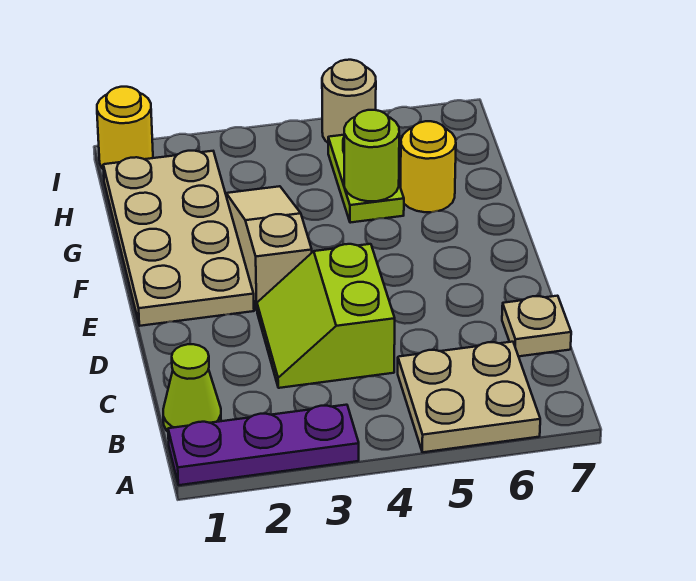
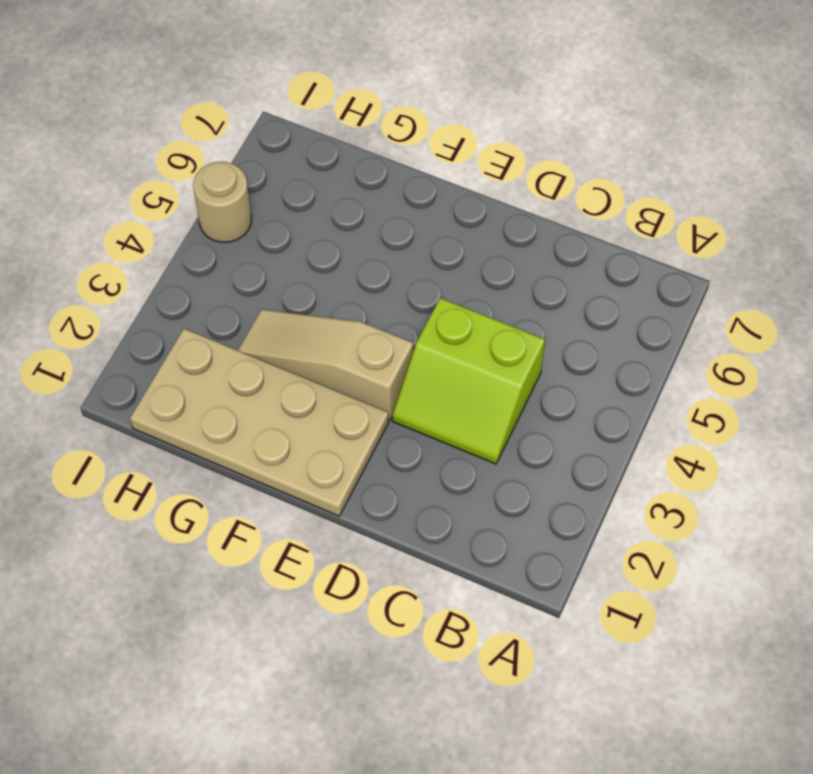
none -> purple 1x3 plate [168,405,359,485]
none -> tan 2x2 plate [398,342,540,452]
none -> lime 1x1 cone [163,344,221,432]

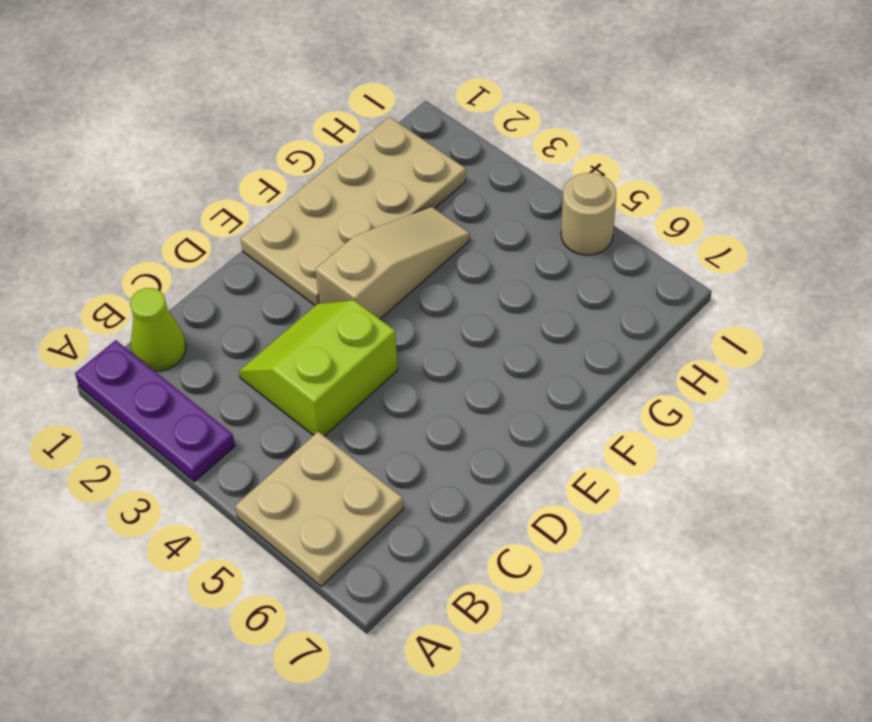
none -> tan 1x1 plate [502,296,571,356]
none -> lime 1x2 plate [328,135,404,223]
none -> yellow 1x1 round brick [401,121,456,212]

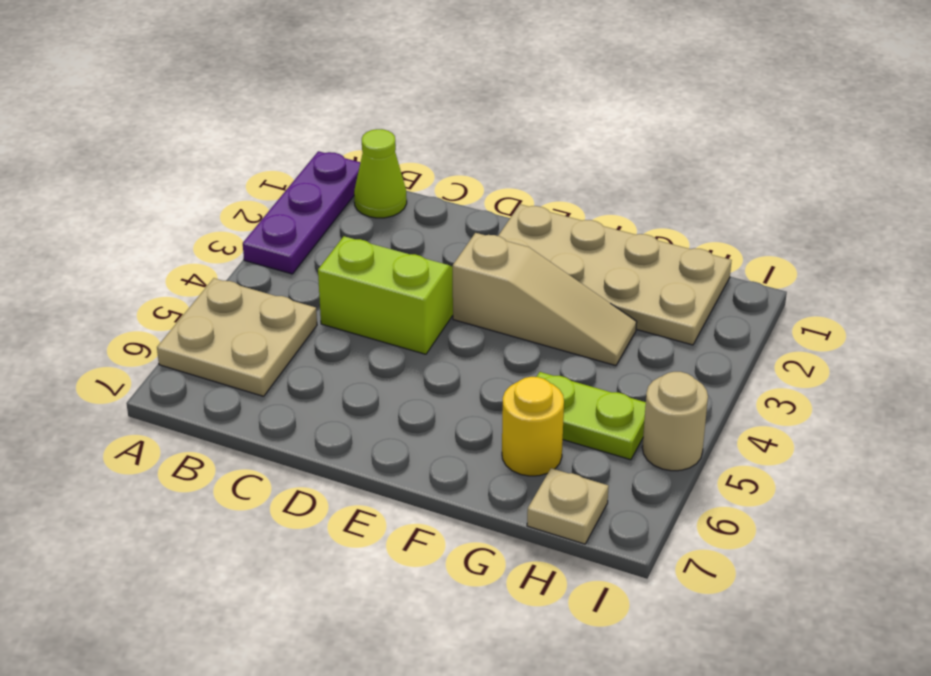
tan 1x1 plate [527,468,609,544] -> tan 1x1 plate moved to [502,296,571,356]
none -> yellow 1x1 round brick [97,87,153,169]
none -> lime 1x1 round brick [344,110,399,201]

